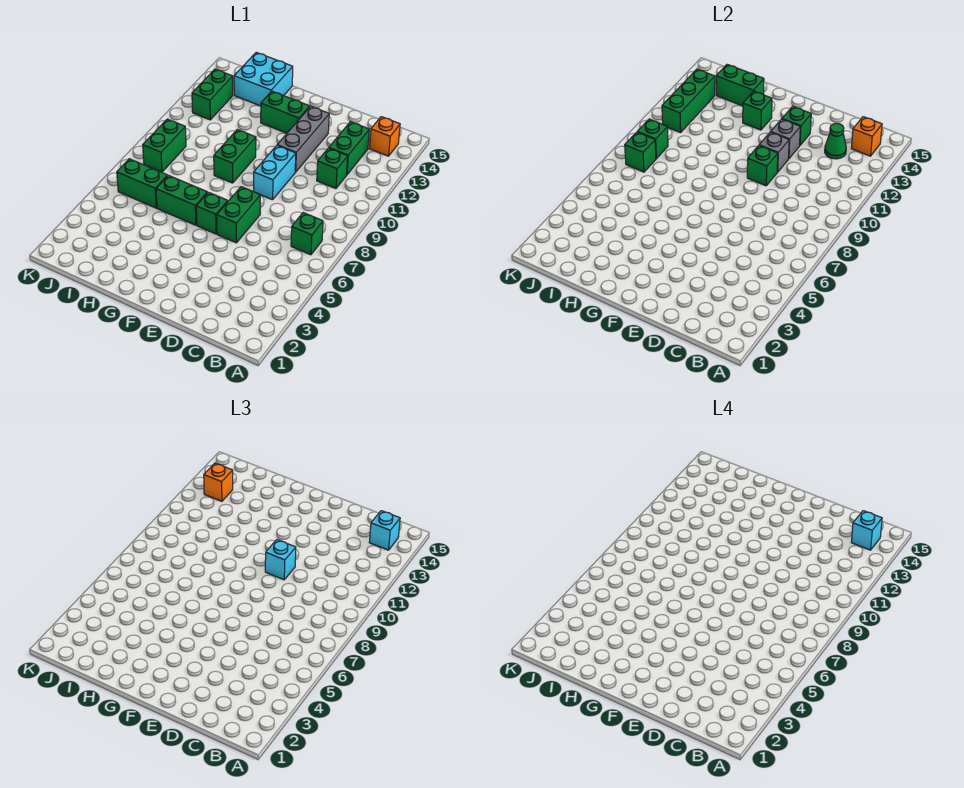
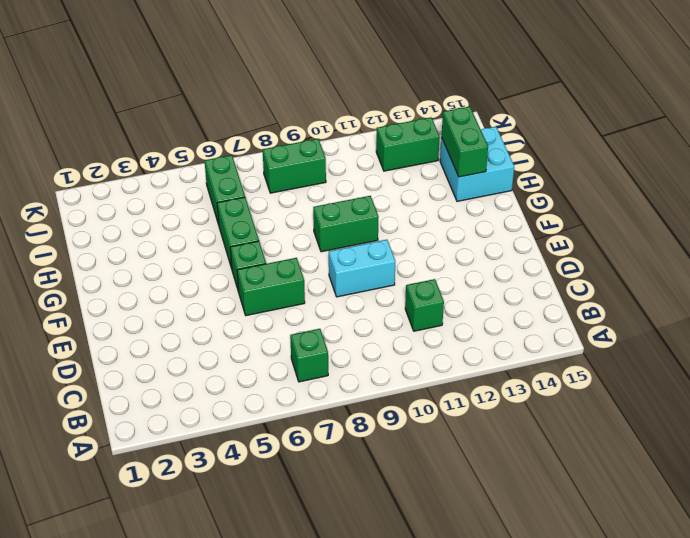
none -> orange 1x1 brick [369,117,400,156]
none -> green 1x2 brick [329,122,369,174]
none -> grey 1x3 brick [277,106,329,172]
none -> green 1x2 brick [261,91,310,133]

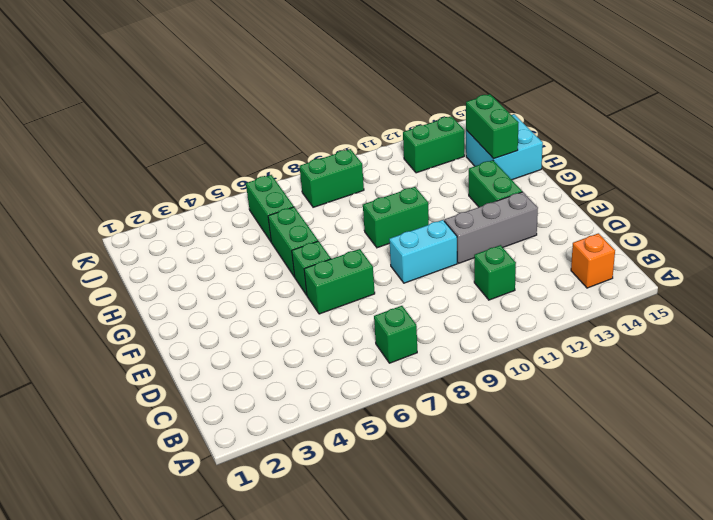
none -> green 1x2 brick [329,122,369,174]
none -> orange 1x1 brick [851,117,882,156]
none -> green 1x1 cone [825,123,846,159]
none -> green 1x1 brick [747,146,778,186]

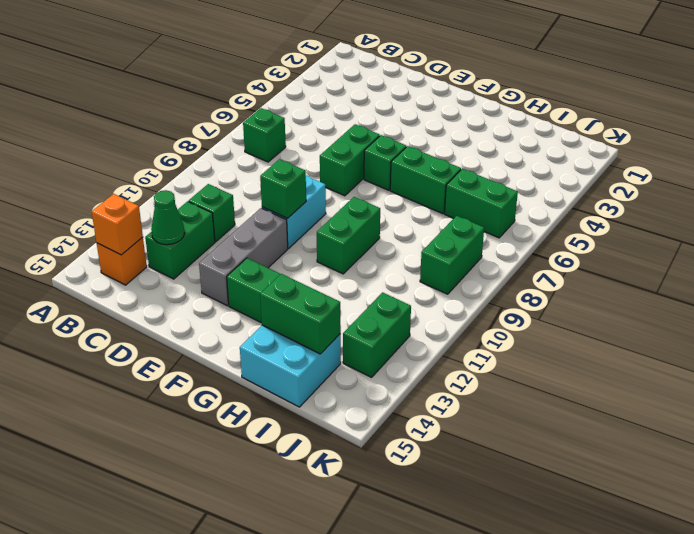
none -> grey 1x1 brick [759,132,789,172]
none -> grey 1x1 brick [771,119,800,159]
none -> green 1x1 brick [782,106,811,145]
none -> green 1x1 brick [743,91,772,130]

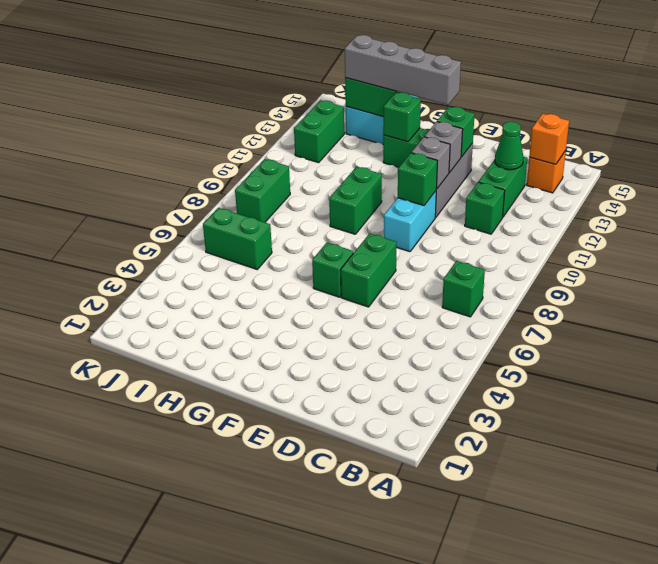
grey 1x4 brick [345,35,461,105] -> none
none -> green 1x2 brick [156,175,207,225]
none -> green 1x1 brick [625,132,656,172]
none -> green 1x1 brick [638,119,668,159]
none -> green 1x3 brick [662,69,715,133]

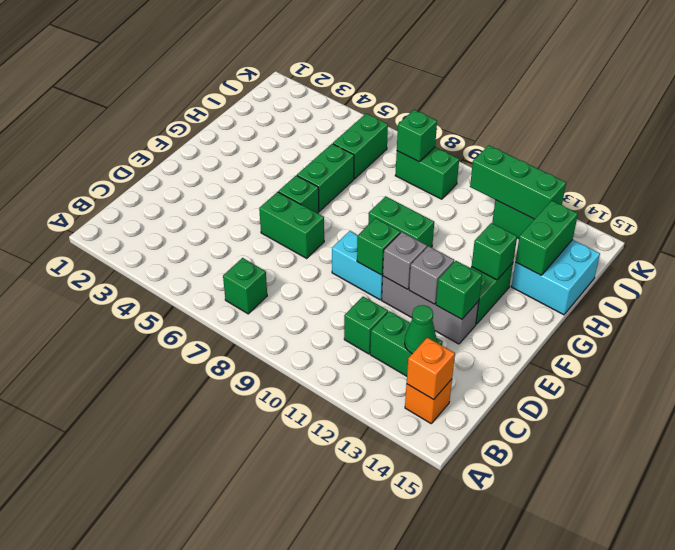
none -> green 1x1 brick [638,119,668,159]
none -> cyan 1x1 brick [369,511,400,550]
none -> cyan 1x1 brick [265,540,296,580]
none -> orange 1x1 brick [204,463,233,501]

